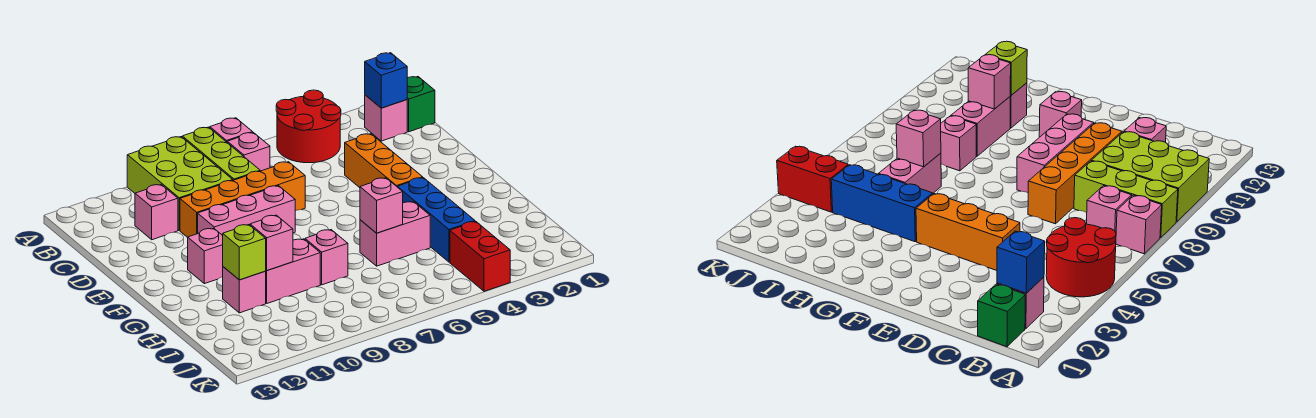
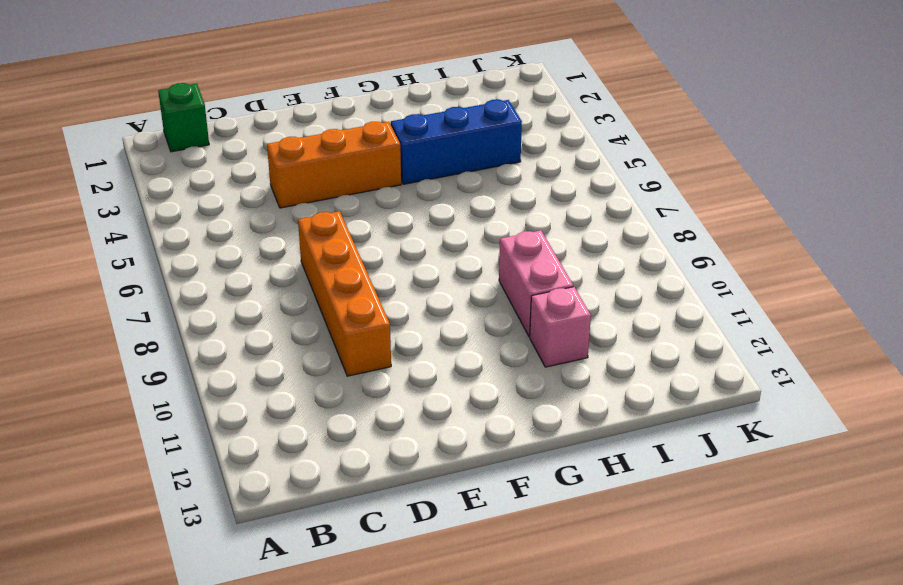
none -> red 2x2 round brick [276,90,341,163]
none -> pink 1x1 brick [210,118,253,142]
none -> lime 1x3 brick [182,127,260,180]

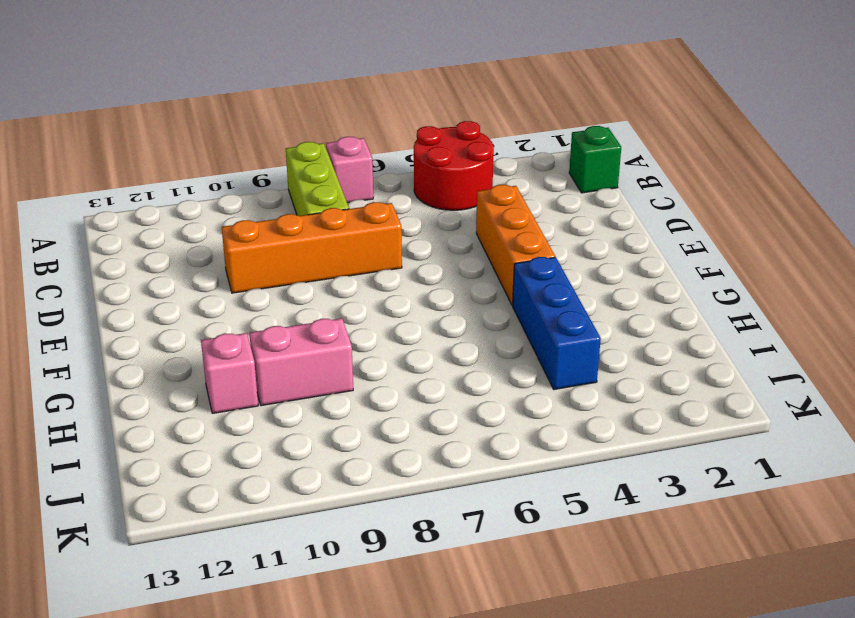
none -> lime 2x3 brick [127,137,233,230]
none -> pink 1x1 brick [365,95,407,141]
none -> pink 1x1 brick [227,132,270,171]

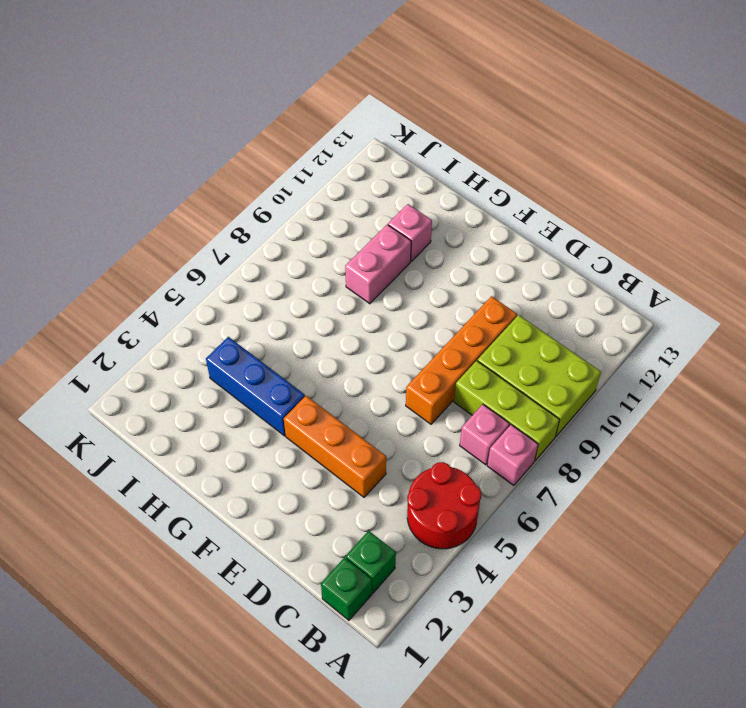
green 1x1 brick [346,531,396,593] -> pink 1x1 brick [365,95,407,141]
none -> pink 1x1 brick [135,185,178,240]
none -> pink 1x3 brick [198,186,295,236]
none -> pink 1x1 brick [188,228,223,284]

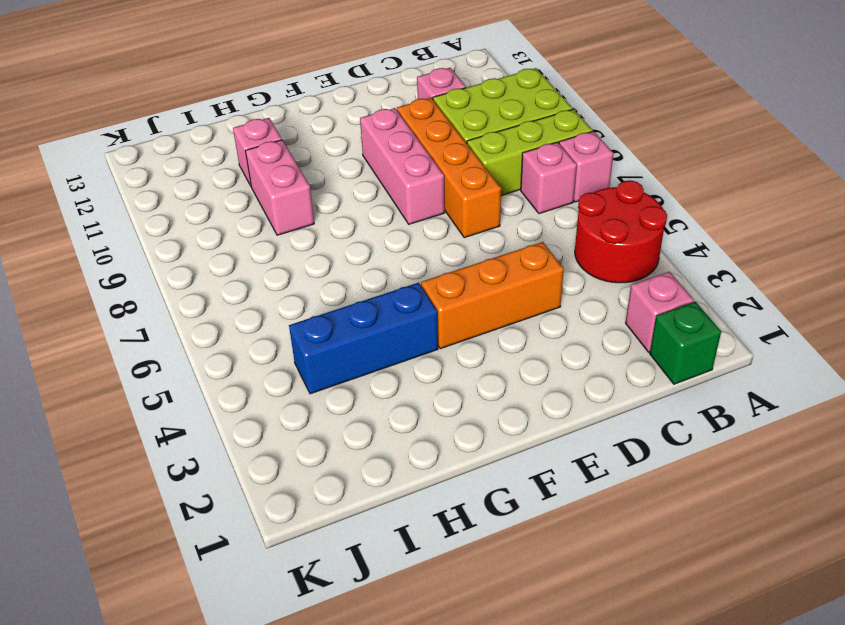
none -> pink 1x1 brick [188,228,223,284]
none -> pink 1x2 brick [360,202,430,266]
none -> pink 1x1 brick [305,230,348,285]

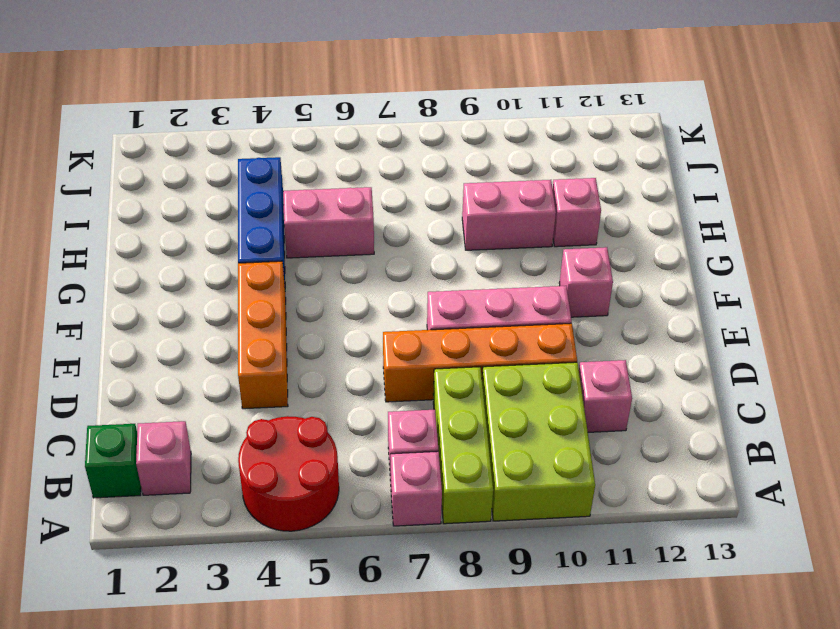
none -> pink 1x1 brick [305,230,348,285]
none -> red 1x2 brick [450,222,510,291]
none -> blue 1x1 brick [365,53,407,108]

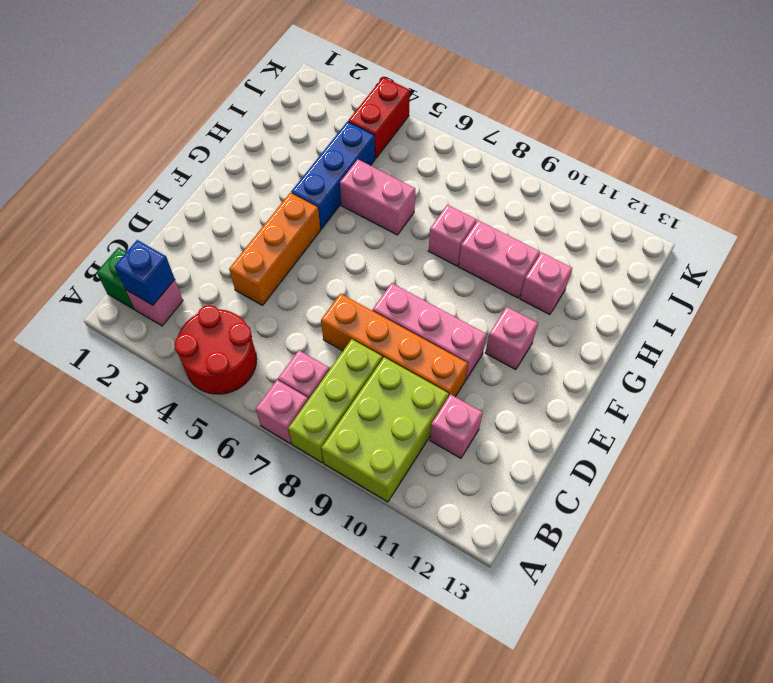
none -> pink 1x1 brick [360,178,403,233]
none -> pink 1x1 brick [250,215,293,270]
none -> lime 1x1 brick [223,225,266,280]

